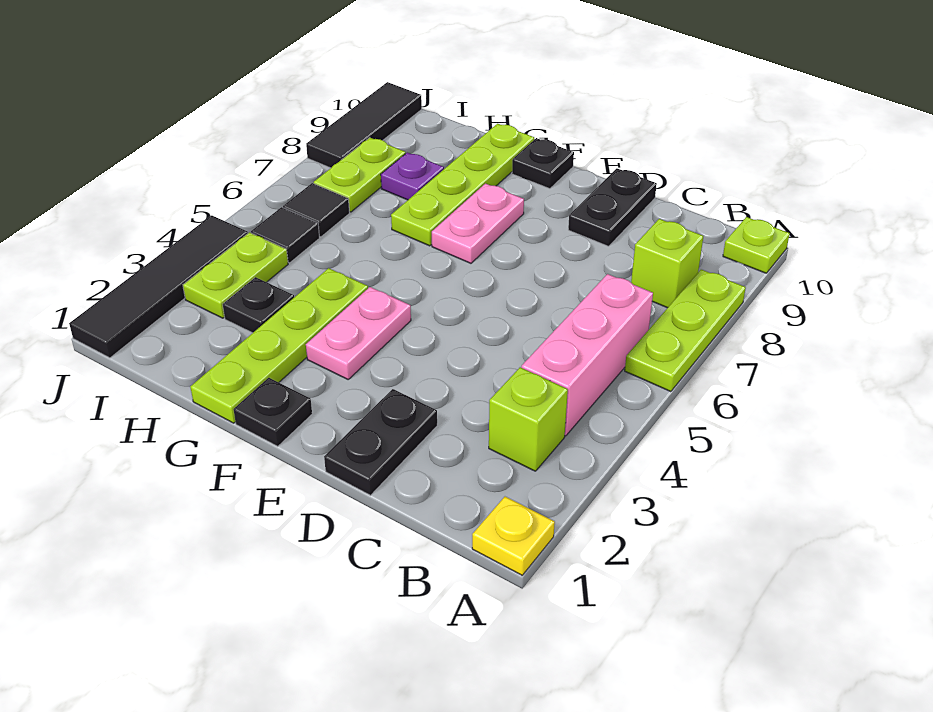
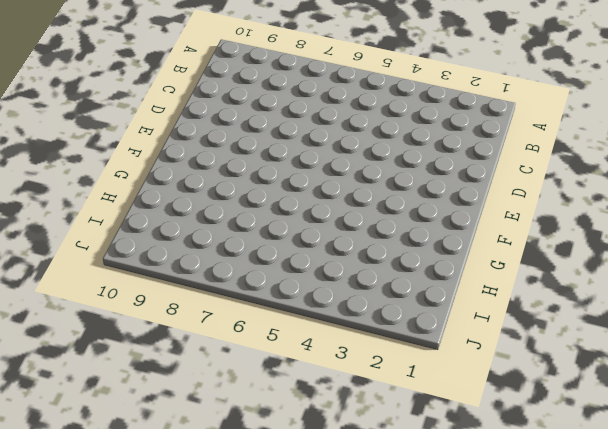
none -> yellow 1x1 plate [472,497,555,575]
none -> lime 1x3 plate [625,269,746,392]
none -> lime 1x1 plate [723,217,790,273]

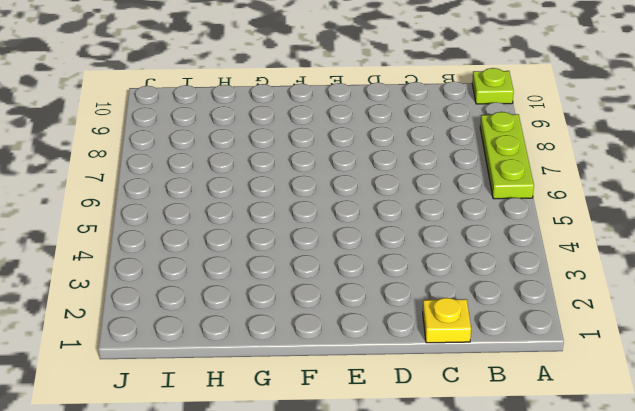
yellow 1x1 plate [423,298,471,343] -> yellow 1x1 plate moved to [472,497,555,575]
none -> lime 1x1 brick [489,367,568,471]
none -> pink 1x3 brick [521,274,653,436]
none -> lime 1x1 brick [631,219,703,308]

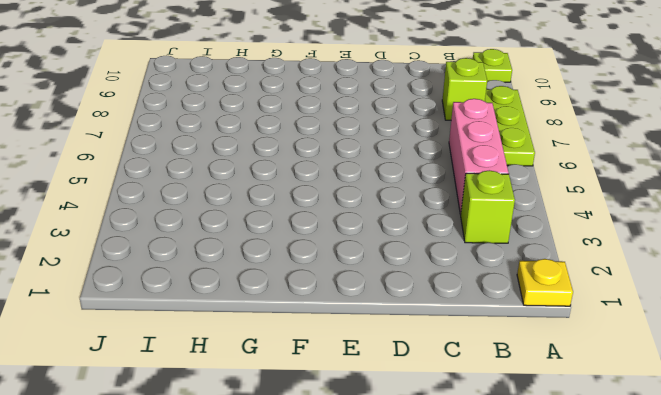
none -> black 1x2 plate [324,389,437,495]
none -> black 1x2 plate [568,168,657,246]
none -> black 1x1 plate [233,378,312,446]

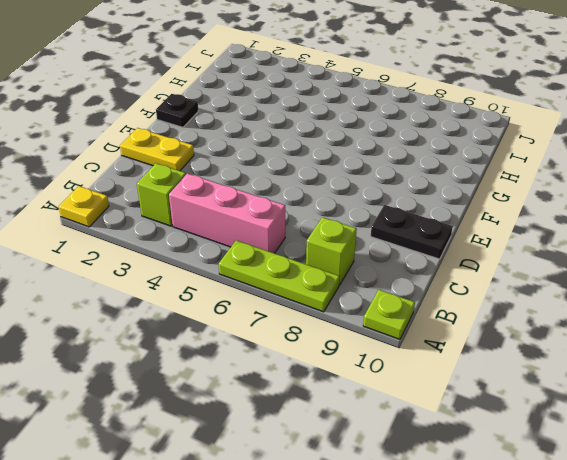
yellow 1x2 plate [120,128,194,171] -> black 1x2 plate [324,389,437,495]
none -> pink 1x2 plate [306,287,411,379]
none -> pink 1x2 plate [432,184,524,263]
none -> black 1x1 plate [512,138,574,189]

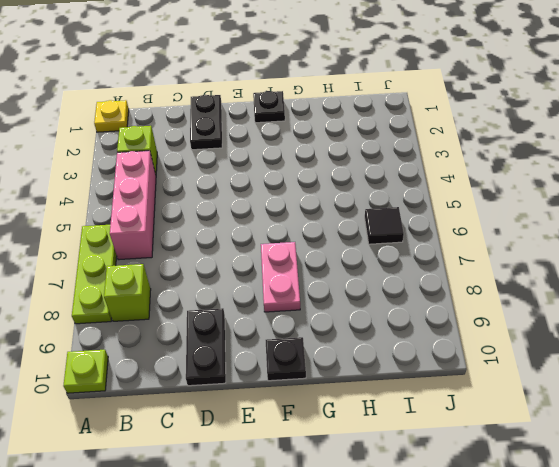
none -> pink 1x2 plate [306,287,411,379]
none -> lime 1x4 plate [190,268,368,423]
none -> lime 1x4 plate [391,124,534,246]

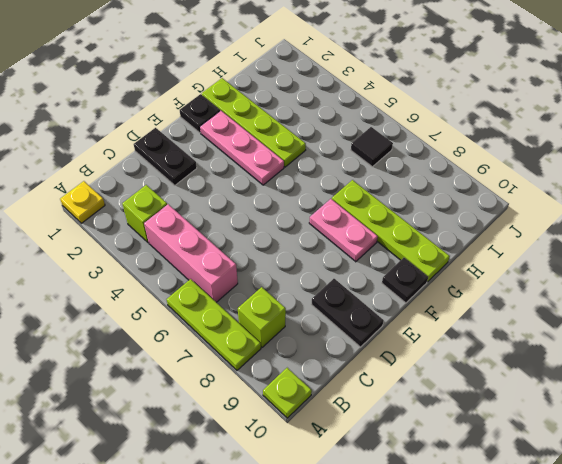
pink 1x3 plate [200,111,284,185] -> pink 1x2 plate [306,287,411,379]
none -> black 1x1 plate [223,277,294,333]
none -> purple 1x1 plate [381,152,444,200]
none -> lime 1x2 plate [183,232,288,318]

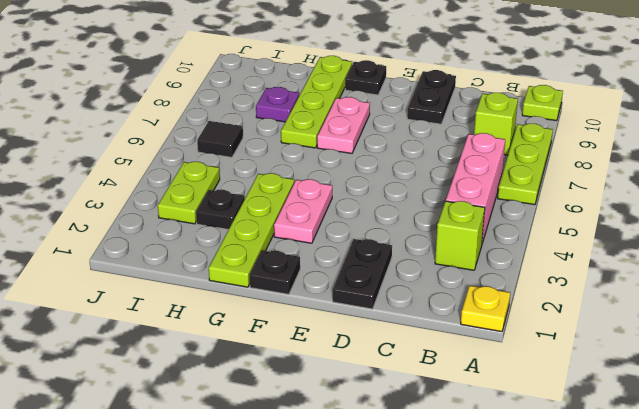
none -> black 1x1 tile [251,207,319,263]
none -> lime 1x2 plate [314,138,406,212]
none -> black 1x4 tile [69,215,248,358]

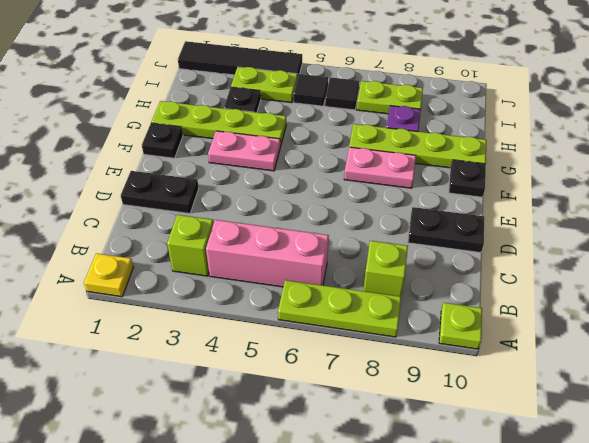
none -> black 1x3 tile [306,82,422,168]

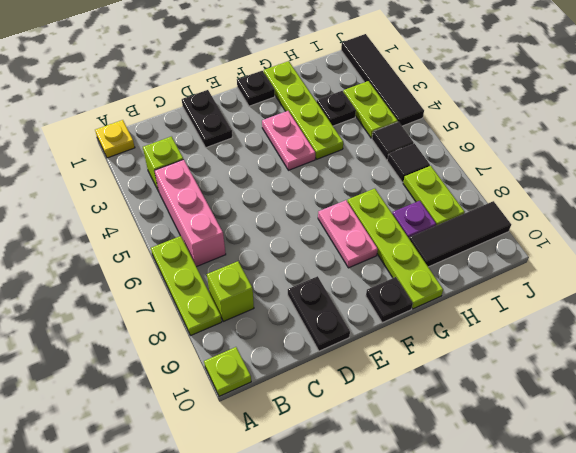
black 1x3 tile [409,201,511,267] -> black 1x3 tile turned to [306,82,422,168]

